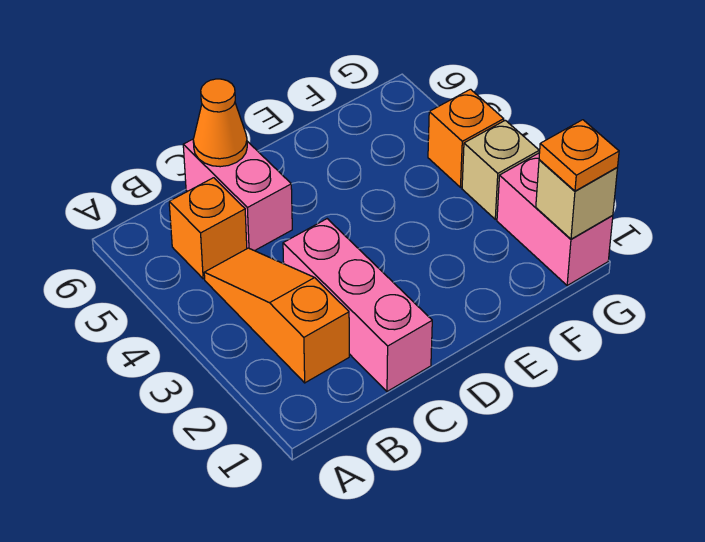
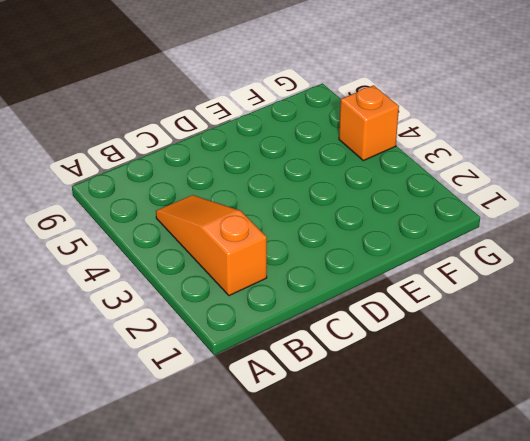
none -> orange 1x1 brick [169,178,247,279]
none -> pink 1x3 brick [283,219,432,391]

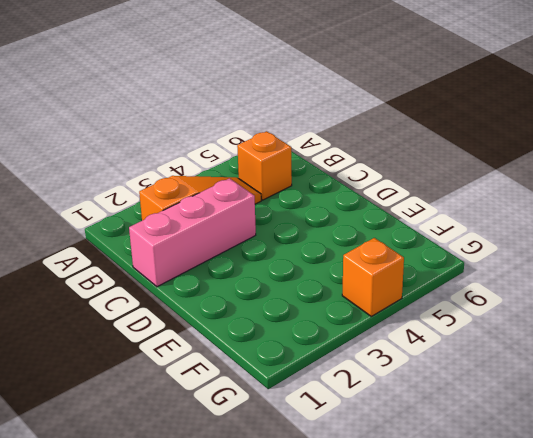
none -> pink 1x2 brick [183,139,292,251]
none -> pink 1x2 brick [497,153,613,285]

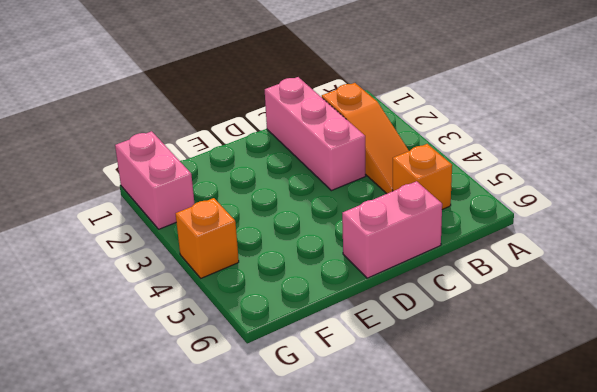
pink 1x2 brick [342,181,442,278] -> pink 1x2 brick turned to [183,139,292,251]
none -> tan 1x1 brick [462,120,539,219]
none -> orange 1x1 cone [193,79,247,167]

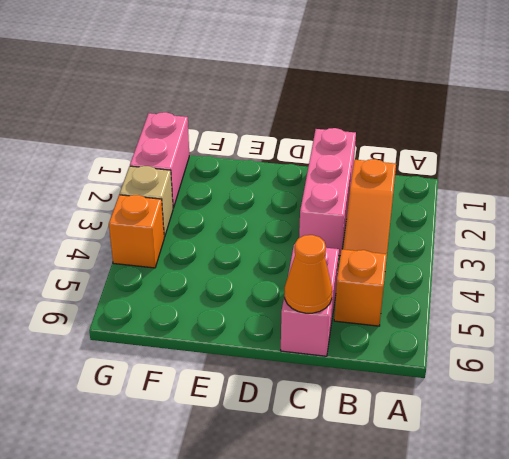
none -> tan 1x1 brick [536,160,617,239]
none -> orange 1x1 plate [539,120,619,191]

